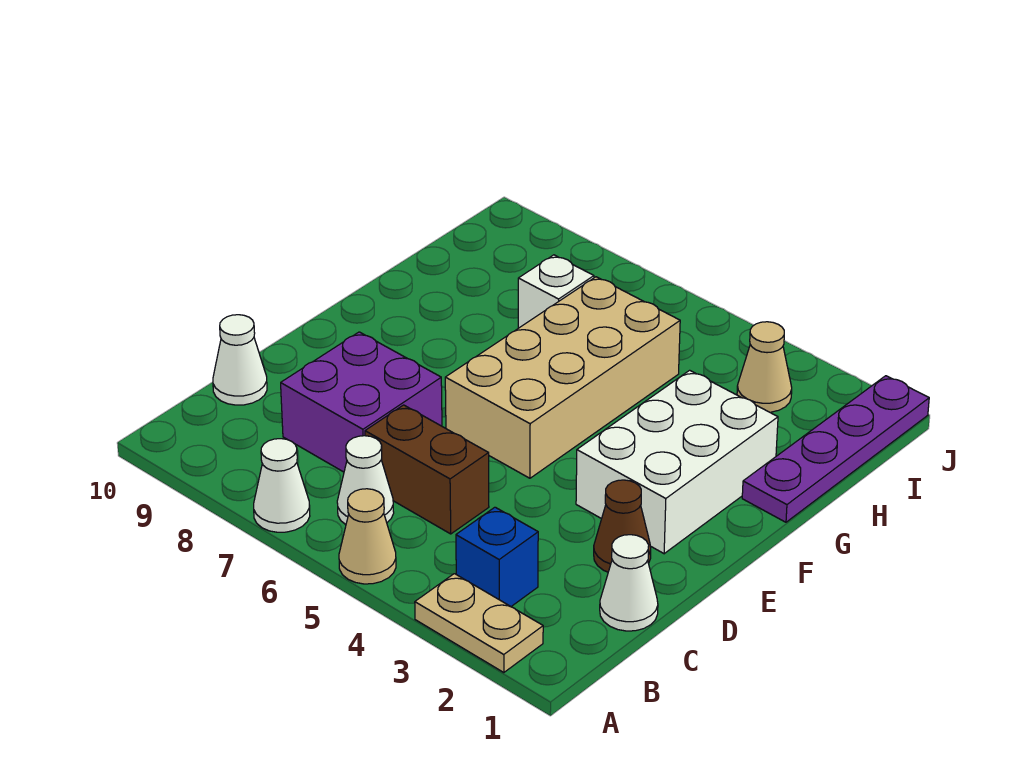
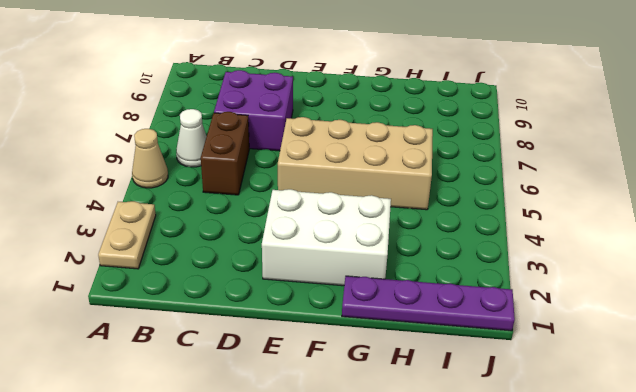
none -> white 1x1 cone [254,439,310,532]
none -> blue 1x1 brick [456,507,538,607]
none -> white 1x1 cone [600,535,658,631]

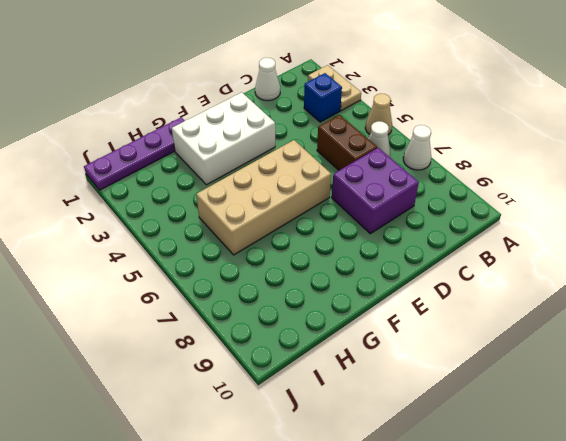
none -> white 1x1 cone [213,315,267,405]
none -> brown 1x1 cone [594,480,651,572]
none -> white 1x1 brick [518,255,594,328]

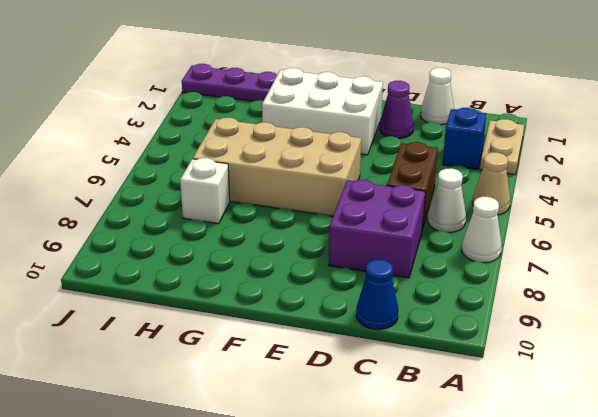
blue 1x1 cone [356,259,398,329] -> white 1x1 cone [213,315,267,405]
purple 1x1 cone [380,81,414,139] -> brown 1x1 cone [594,480,651,572]
none -> tan 1x1 cone [737,322,792,412]

